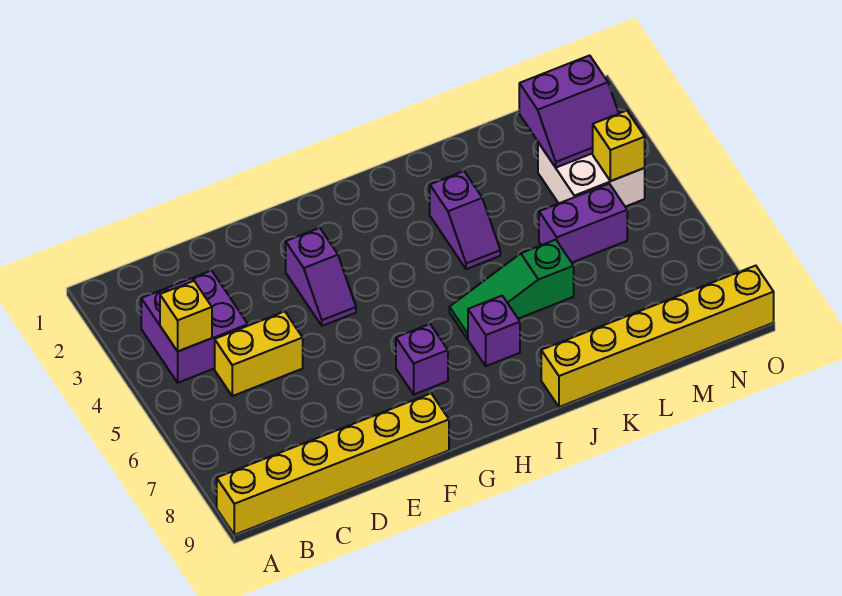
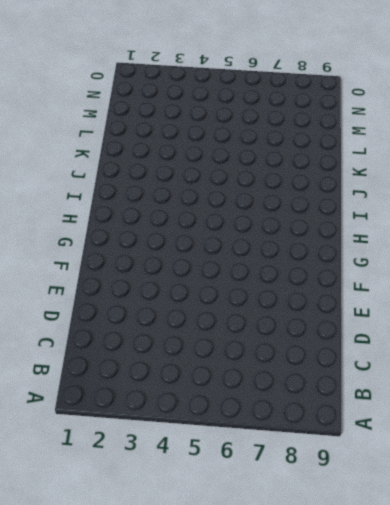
none -> yellow 1x6 brick [217,393,449,535]
none -> purple 2x2 brick [141,271,248,383]
none -> yellow 1x2 brick [215,311,303,396]

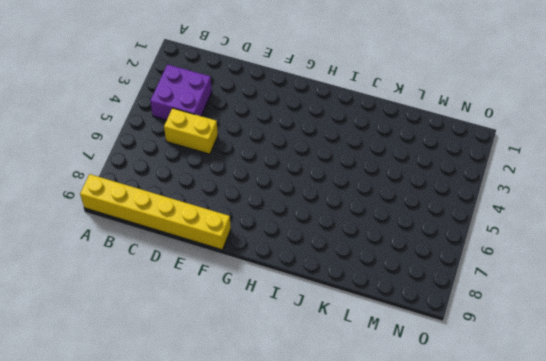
none -> purple 1x2 slope [286,228,356,326]
none -> purple 1x1 brick [396,324,448,394]
none -> green 1x3 slope [449,240,574,339]

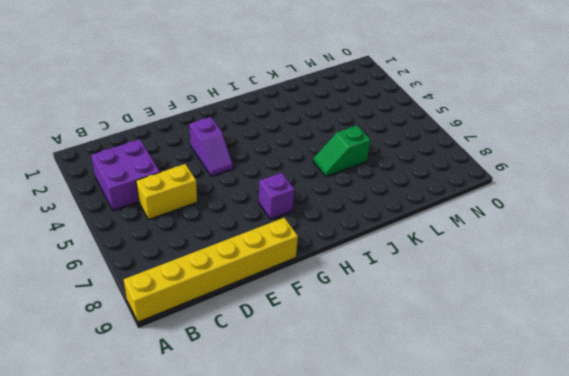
green 1x2 slope [313,125,371,176] -> green 1x3 slope [449,240,574,339]
none -> purple 1x1 brick [468,296,520,366]
none -> purple 1x2 slope [430,171,500,269]
none -> yellow 1x6 brick [541,266,774,407]

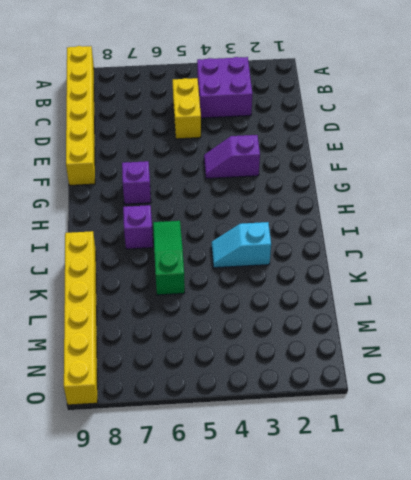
cyan 1x2 slope [212,222,271,268] -> purple 1x2 slope [430,171,500,269]
none -> purple 1x2 brick [539,184,627,263]
none -> white 2x2 brick [538,142,645,207]
none -> yellow 1x1 brick [160,281,212,351]

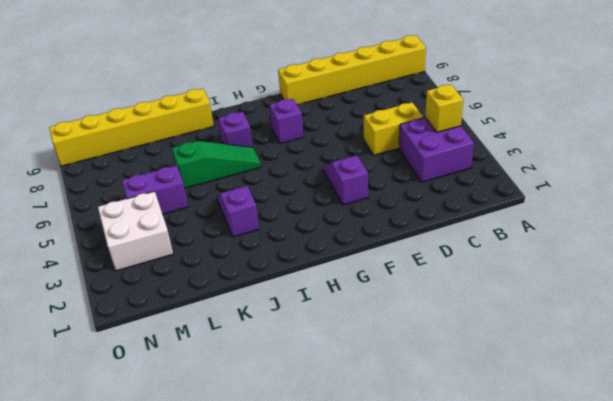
none -> purple 2x2 slope [519,55,619,168]
none -> yellow 1x1 brick [593,111,645,181]

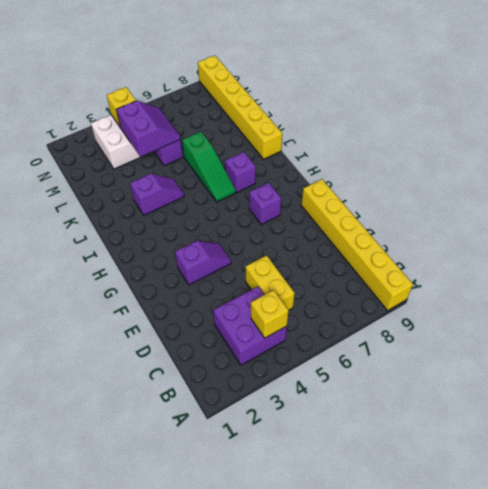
purple 2x2 slope [116,101,180,157] -> purple 2x2 slope moved to [519,55,619,168]

